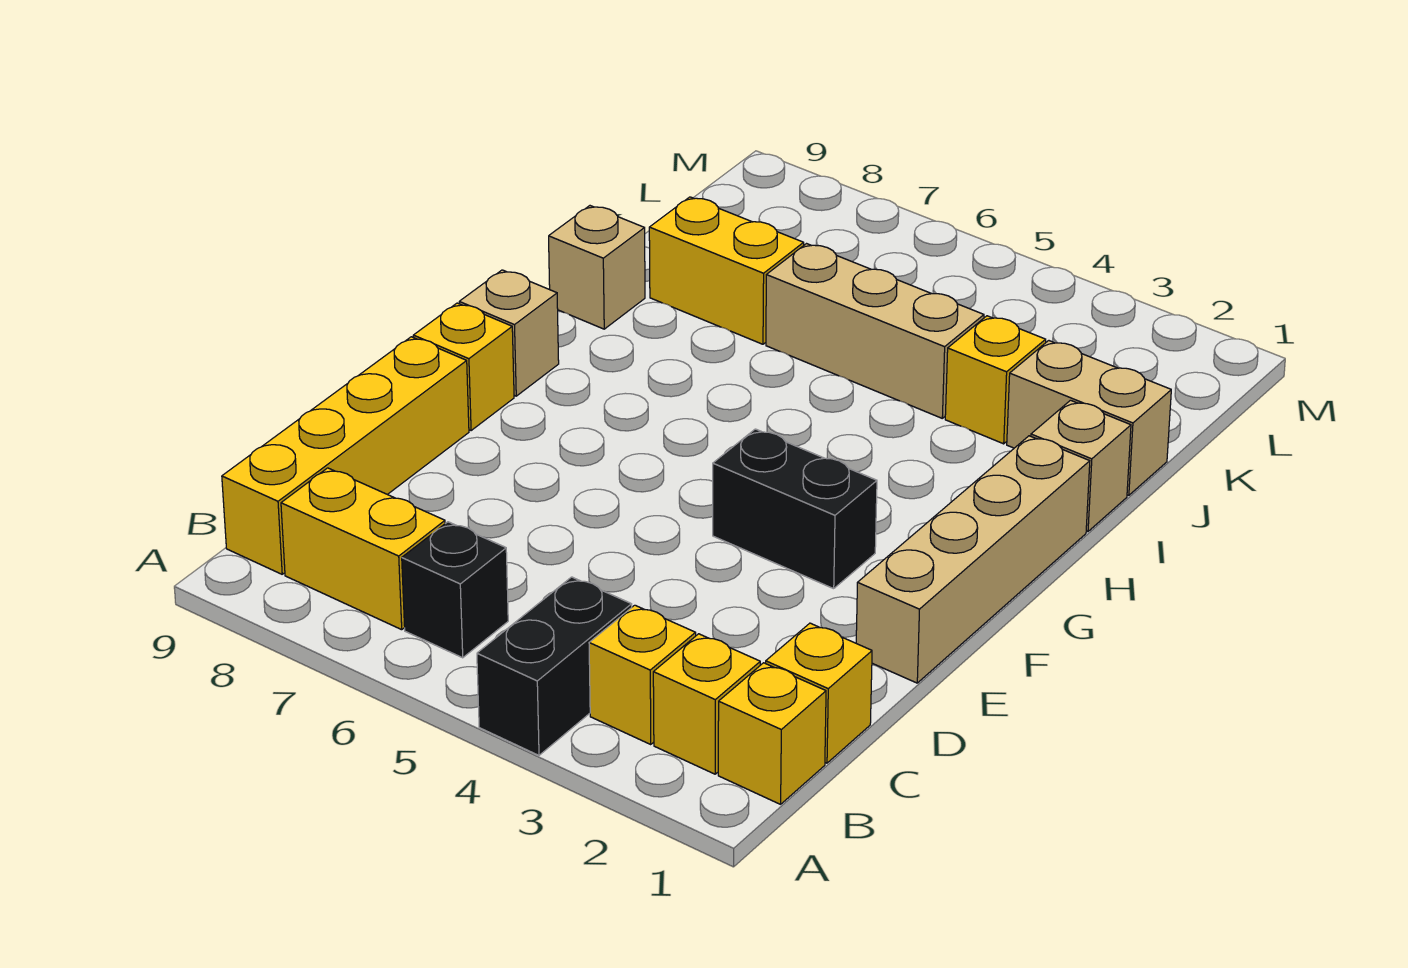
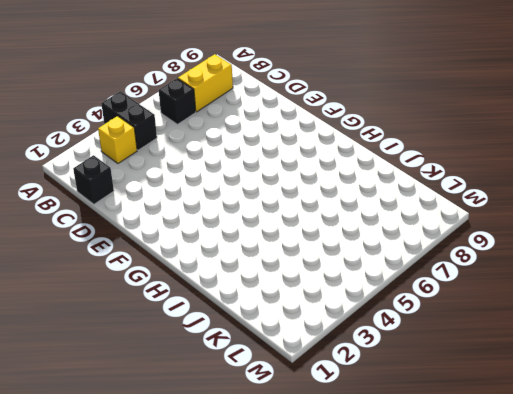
black 1x1 brick [73,155,114,204] -> yellow 1x1 brick [766,623,872,763]
none -> yellow 1x1 brick [718,663,826,804]
none -> yellow 1x1 brick [653,634,760,774]
none -> yellow 1x4 brick [222,337,469,574]

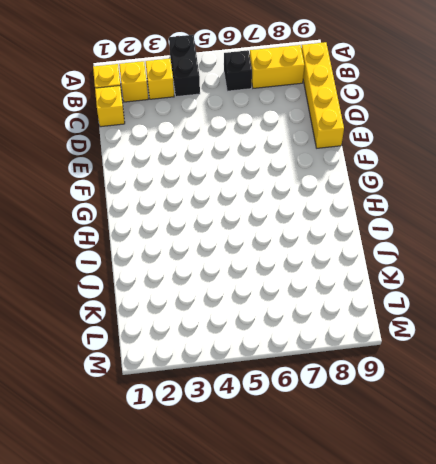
none -> tan 1x4 brick [856,436,1090,683]
none -> black 1x2 brick [713,429,877,589]
none -> yellow 1x1 brick [413,303,514,431]

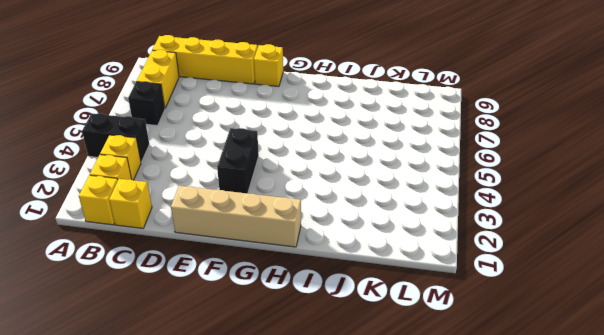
none -> tan 1x1 brick [459,270,559,396]
none -> tan 1x1 brick [1031,400,1131,532]
none -> tan 1x1 brick [549,206,645,329]

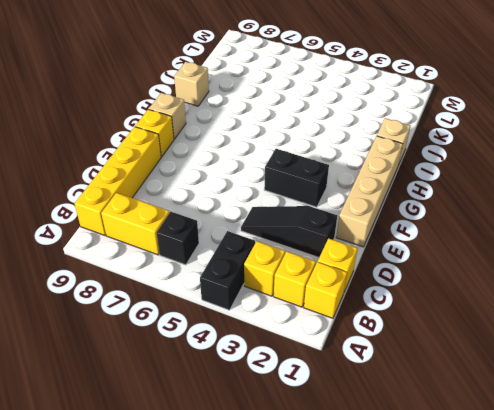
black 1x3 slope [241,206,337,258] -> none
none -> tan 1x2 brick [1007,341,1171,495]
none -> yellow 1x1 brick [945,316,1046,444]
none -> tan 1x3 brick [766,244,984,418]

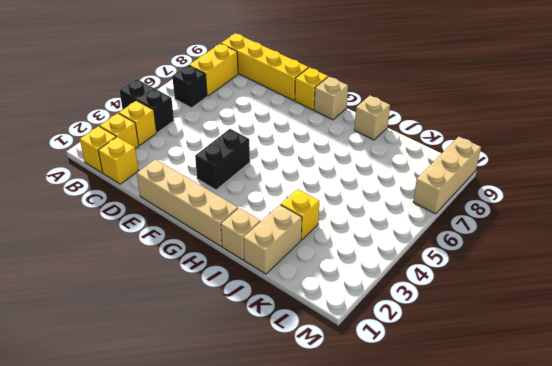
tan 1x3 brick [413,137,481,214] -> tan 1x3 brick moved to [766,244,984,418]
none -> yellow 1x2 brick [649,197,804,344]

